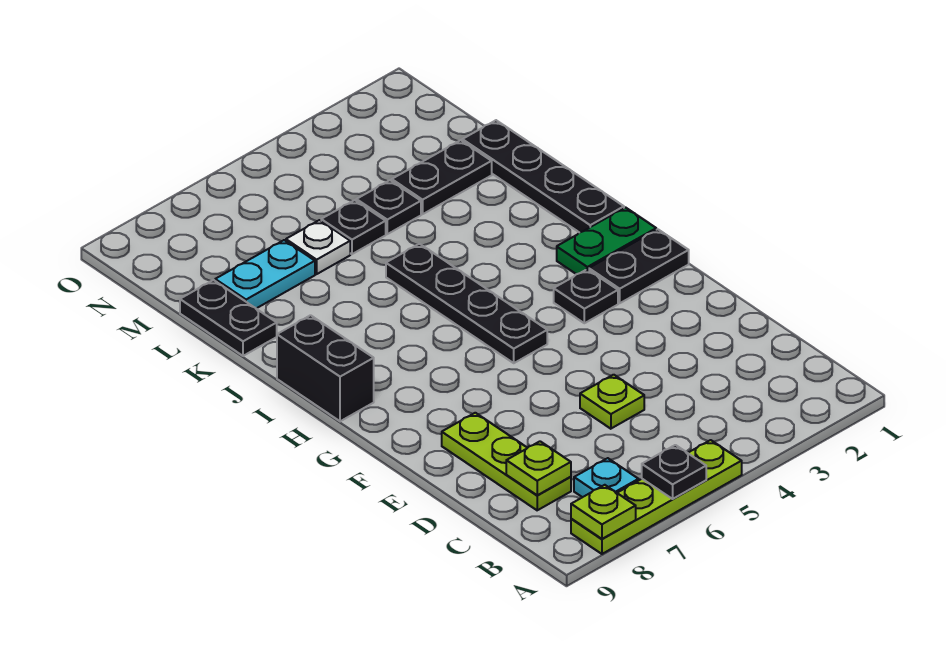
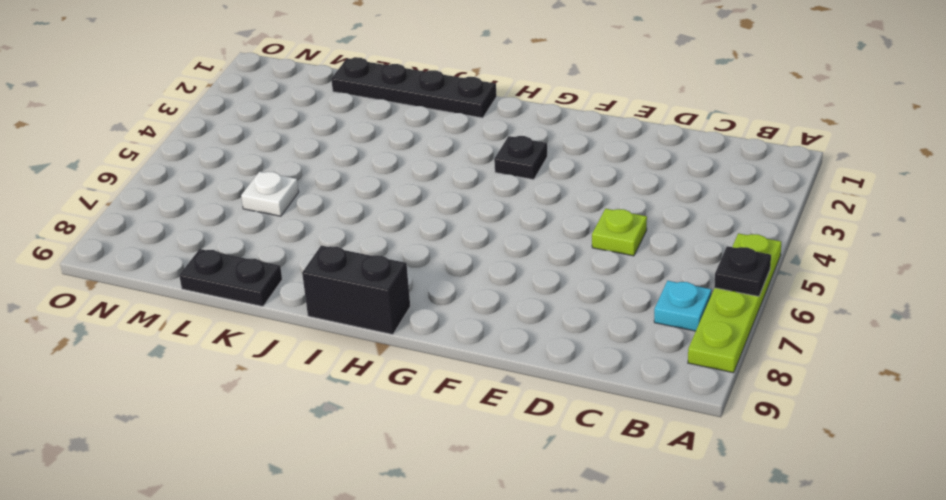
none -> lime 1x3 plate [442,413,571,510]
none -> black 1x2 plate [589,229,689,303]
none -> black 1x4 plate [386,244,547,363]

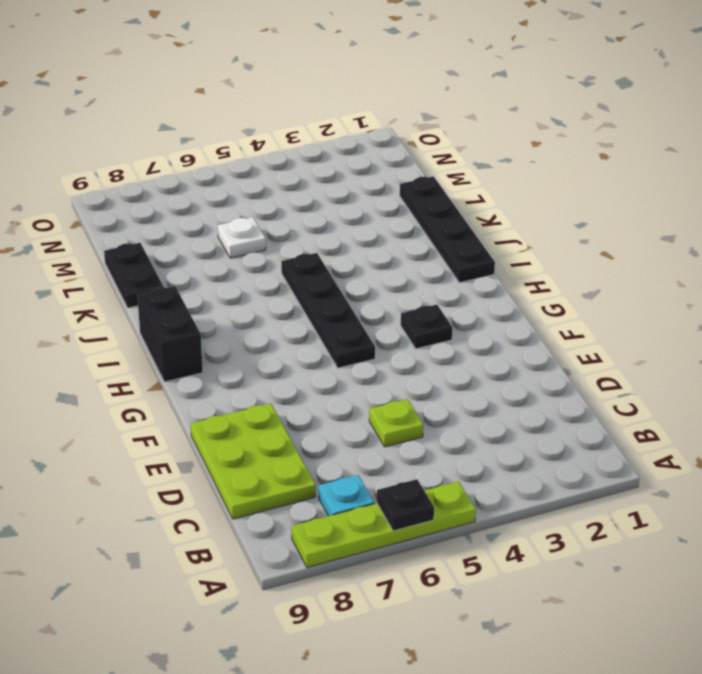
lime 2x3 plate [191,403,316,519] -> lime 1x3 plate [442,413,571,510]
none -> black 1x2 plate [589,229,689,303]
none -> green 1x2 plate [557,208,656,274]
none -> black 1x2 plate [392,140,492,214]

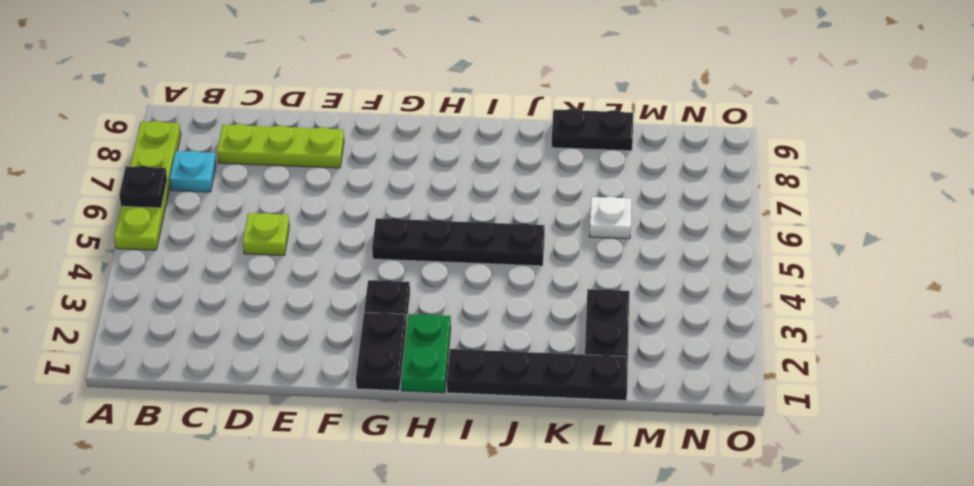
none -> black 1x2 brick [277,315,374,421]
none -> black 1x1 plate [356,180,421,234]
none -> black 1x1 plate [321,200,386,254]

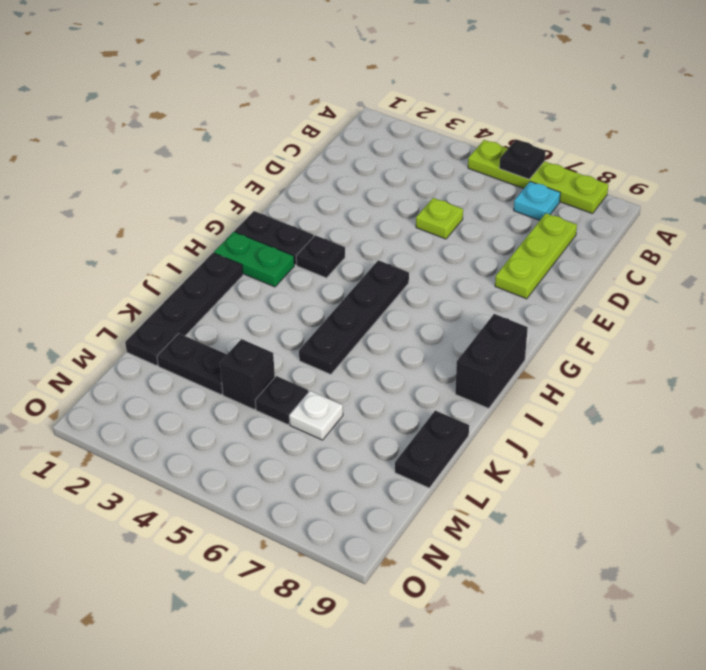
black 1x1 brick [220,339,275,409] -> black 1x1 plate [356,180,421,234]
none -> cyan 1x2 plate [215,240,315,308]
none -> lime 1x1 plate [571,485,636,539]
none -> lime 1x1 plate [506,441,571,495]

